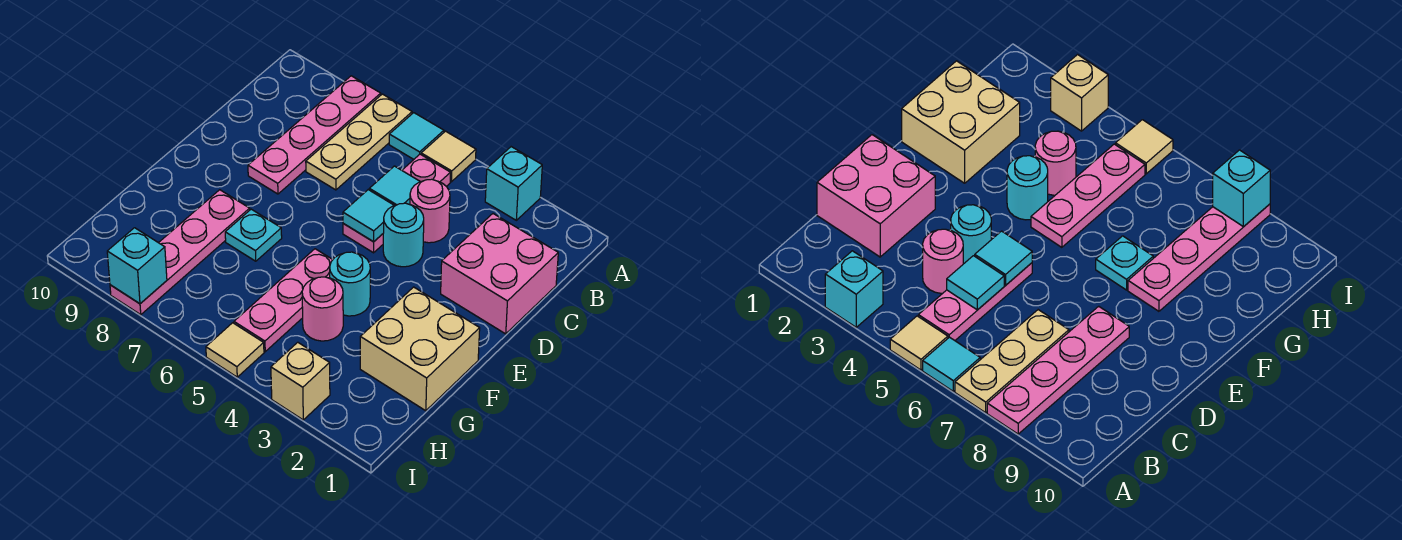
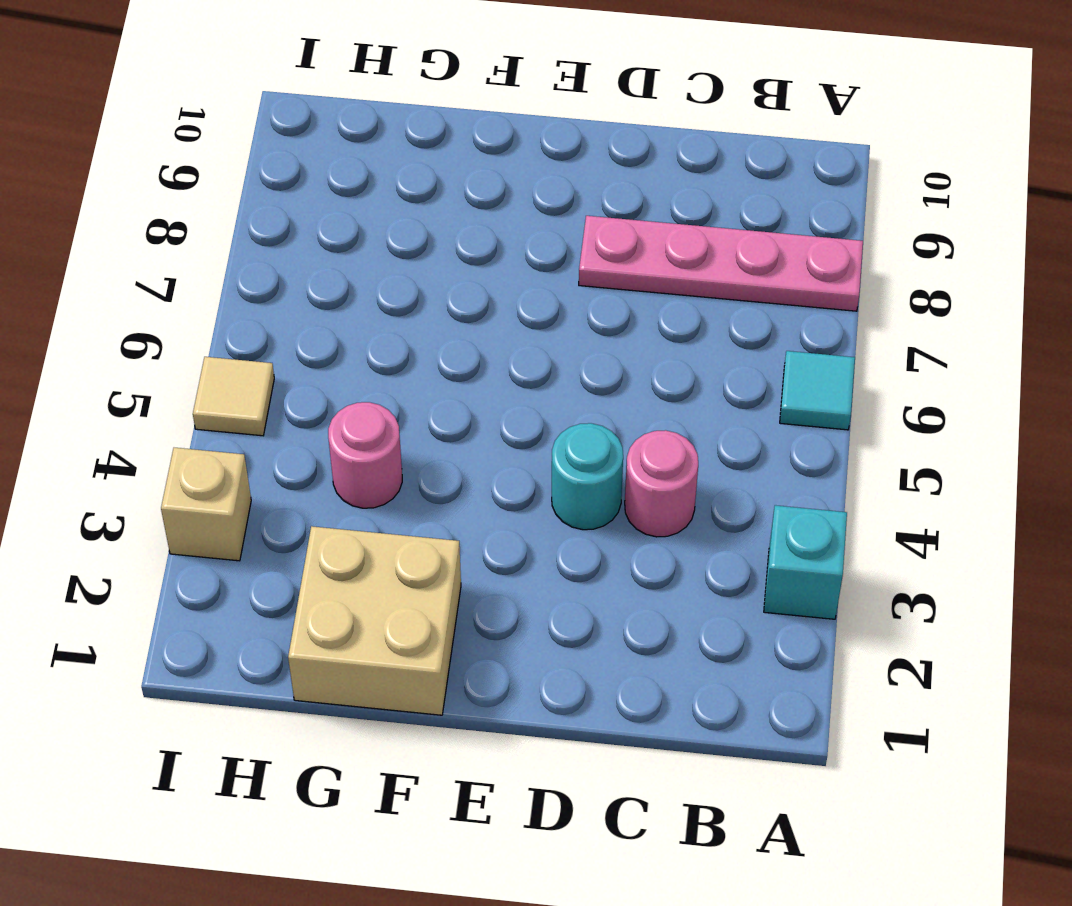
none -> tan 1x1 tile [421,131,476,182]
none -> tan 1x3 plate [306,94,412,190]
none -> pink 1x3 plate [343,154,451,253]

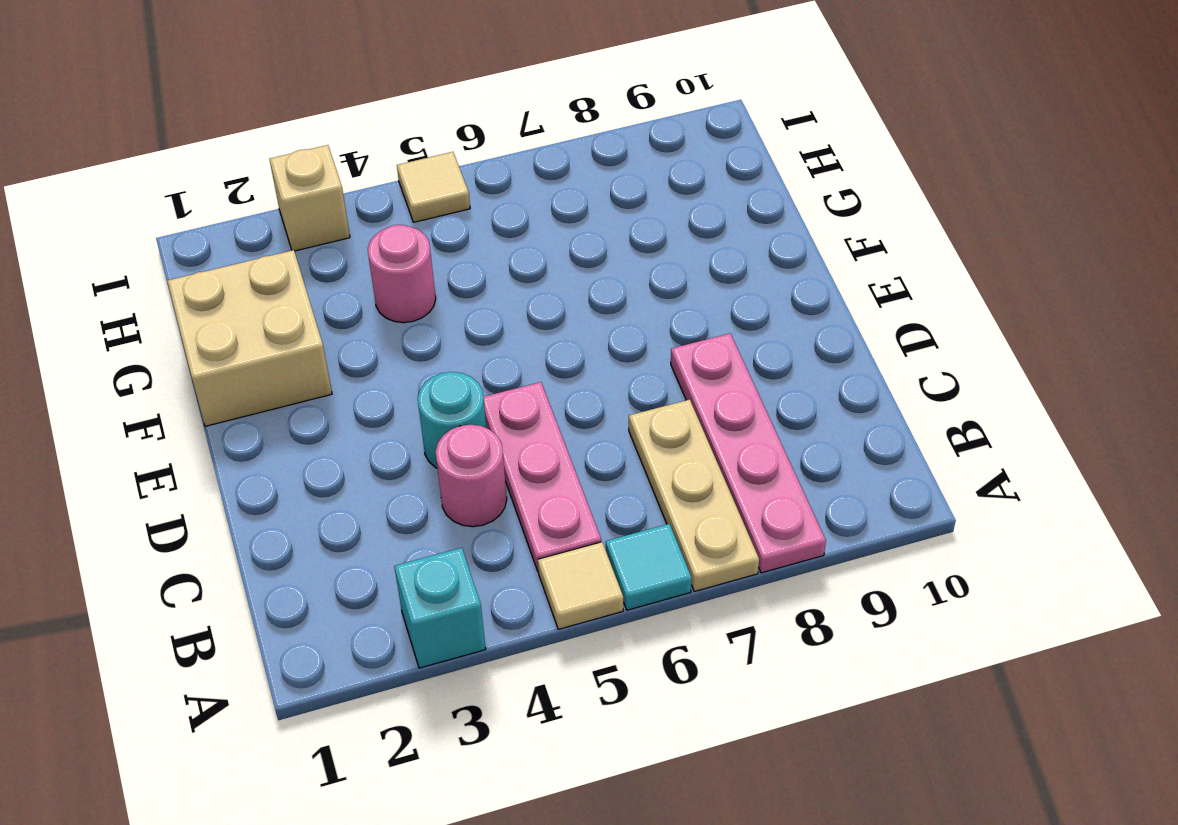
none -> pink 2x2 brick [441,214,558,334]
none -> cyan 1x1 round brick [330,252,370,316]
none -> pink 1x3 plate [234,249,333,352]

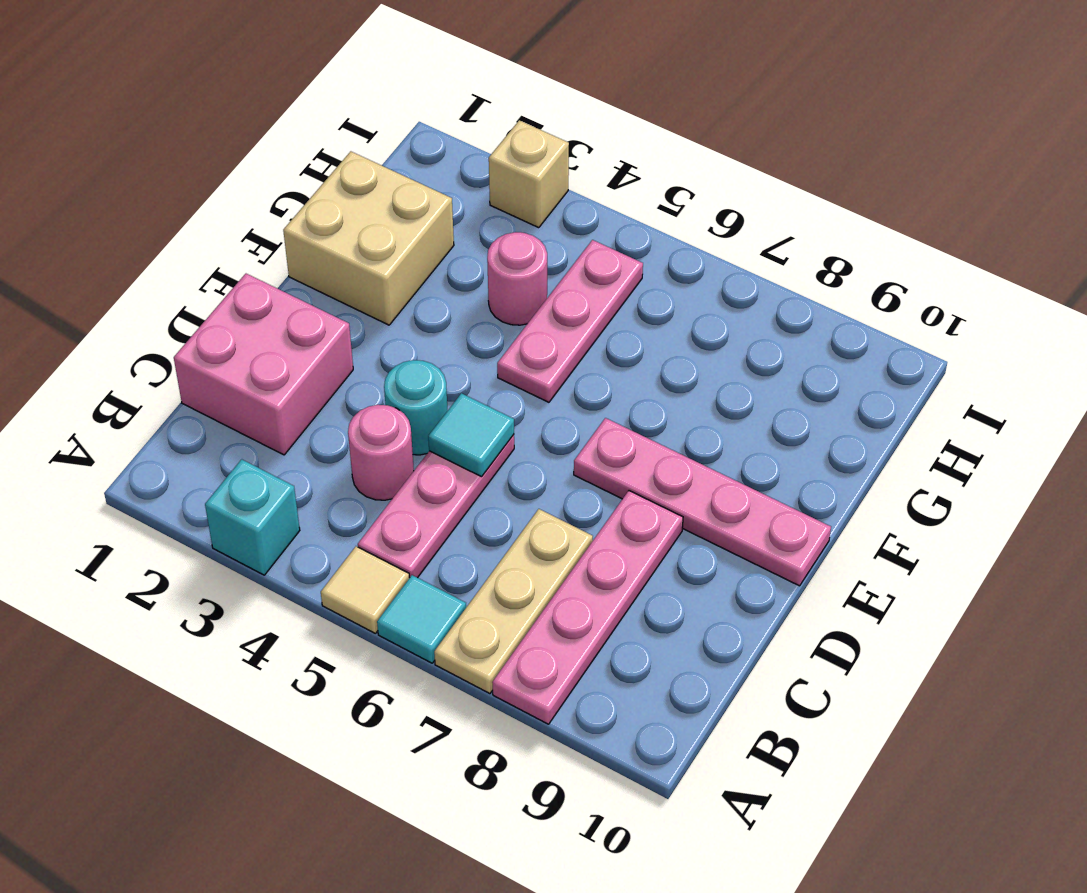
pink 1x4 plate [574,418,831,586] -> pink 1x4 plate turned to [110,190,250,315]
none -> cyan 1x1 round brick [330,252,370,316]
none -> cyan 1x1 plate [225,209,282,261]
none -> tan 1x1 tile [206,323,264,377]

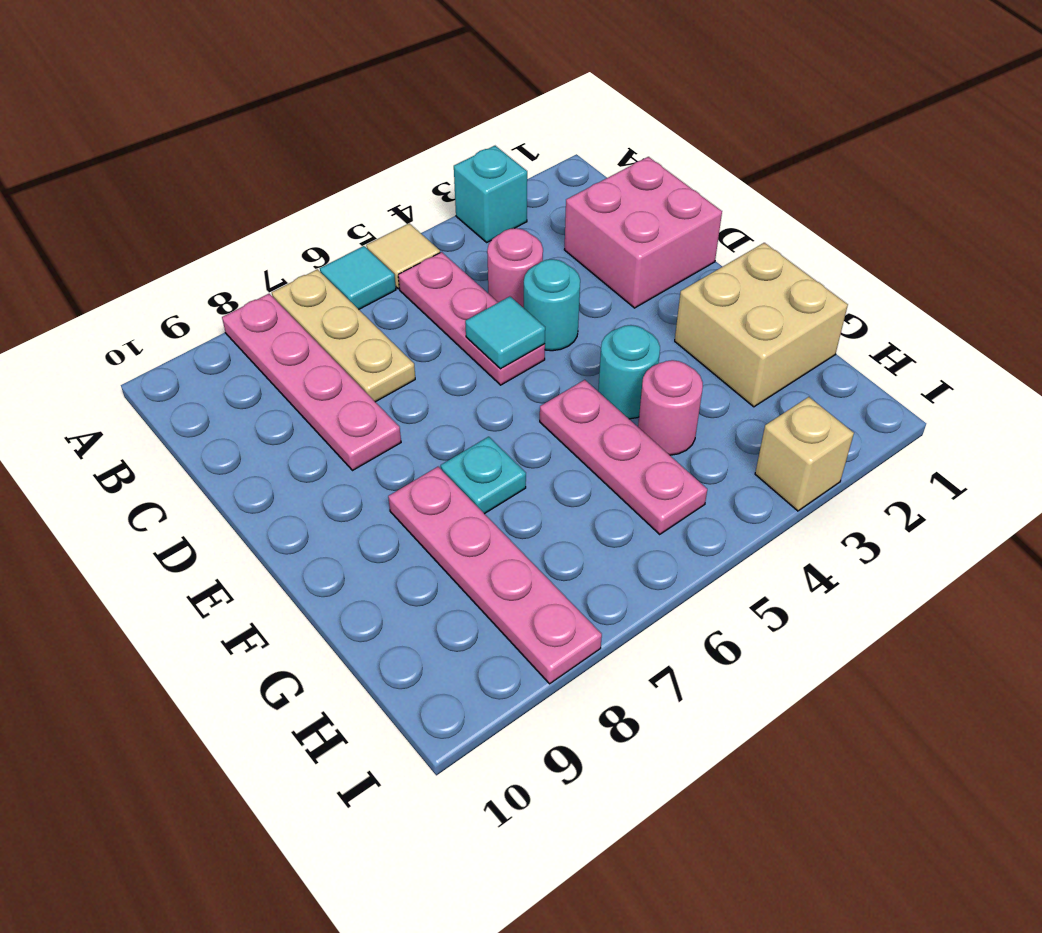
none -> tan 1x1 tile [206,323,264,377]
none -> cyan 1x1 tile [369,166,420,205]
none -> cyan 1x1 brick [107,228,167,304]

